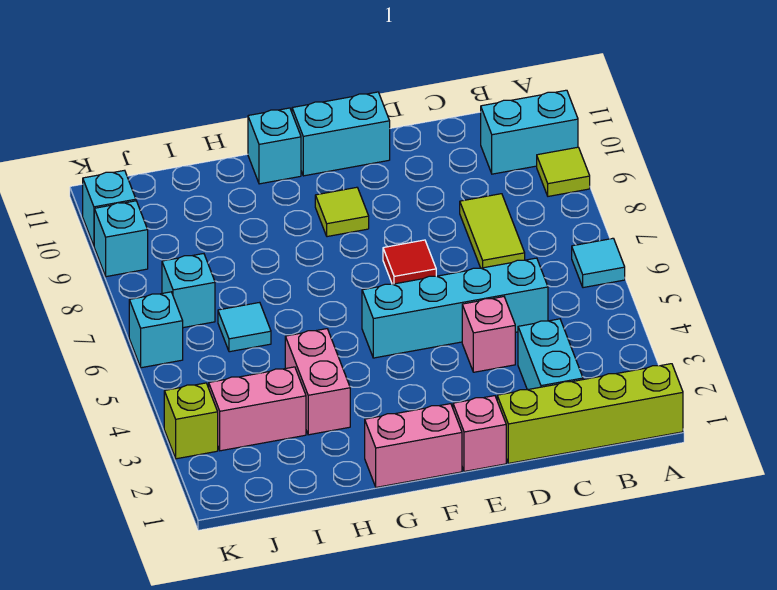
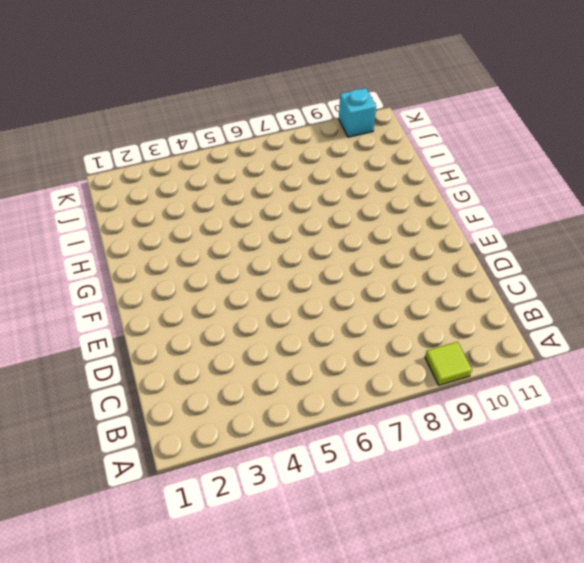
none -> lime 1x4 brick [497,364,683,463]
none -> cyan 1x1 tile [572,238,625,288]
none -> cyan 1x2 brick [481,90,578,174]

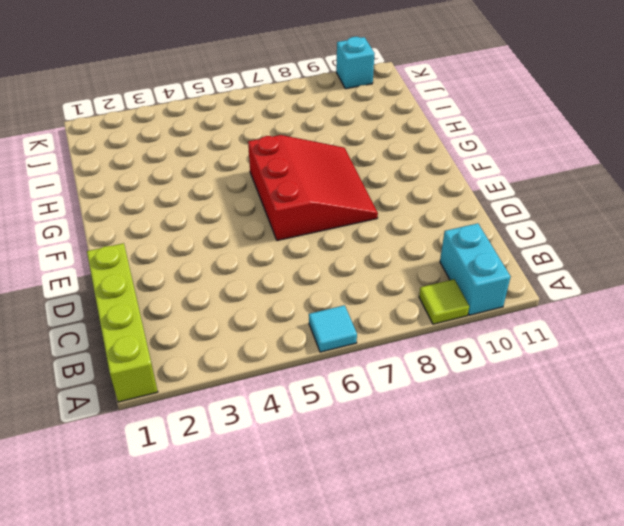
red 3x3 slope [248,135,378,241] -> red 1x1 tile [383,240,436,284]
none -> cyan 1x2 brick [518,319,583,390]
none -> cyan 1x4 brick [362,258,548,358]
none -> lime 1x2 tile [460,194,525,268]

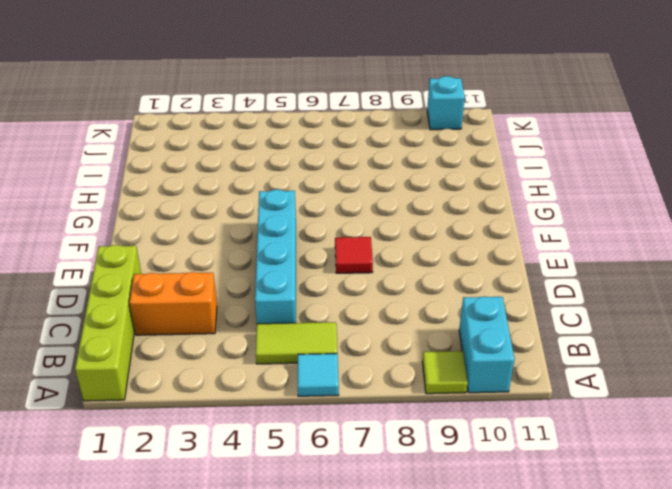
lime 1x2 tile [256,322,337,364] -> lime 1x2 tile moved to [460,194,525,268]
orange 1x2 brick [130,272,217,335] -> cyan 1x2 brick [518,319,583,390]
none -> pink 1x1 brick [462,297,515,372]
none -> pink 1x1 brick [453,396,506,471]
none -> cyan 1x2 brick [292,92,390,176]

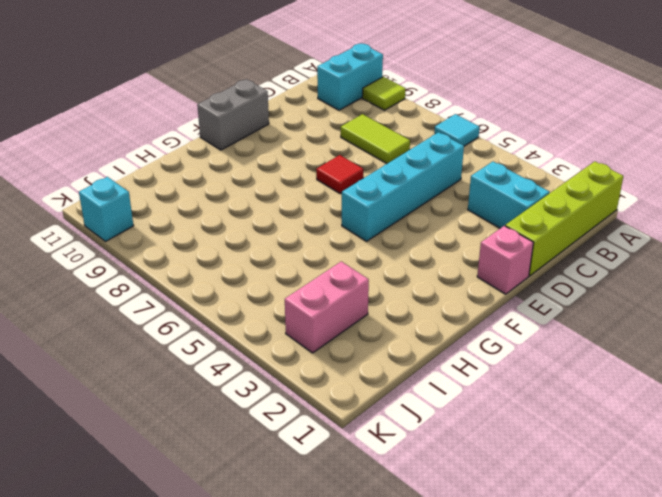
grey 1x2 brick [197,79,269,150] -> cyan 1x2 brick [292,92,390,176]
none -> pink 1x1 brick [462,297,515,372]
none -> pink 1x2 brick [365,404,462,487]
none -> lime 1x1 tile [315,187,369,237]

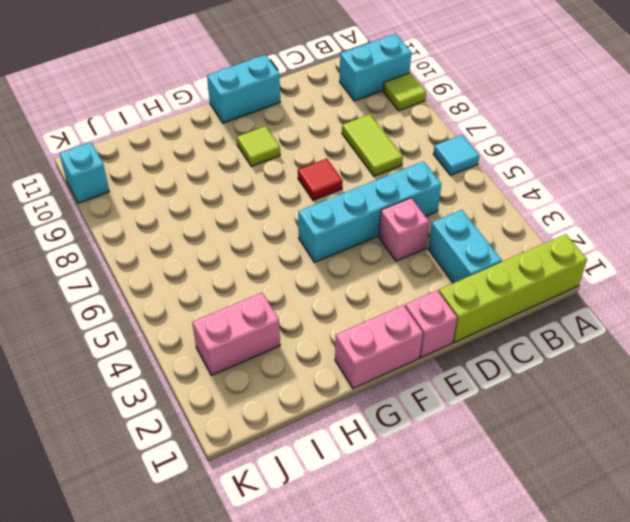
none -> cyan 1x1 brick [248,108,301,184]
none -> pink 1x2 brick [285,329,350,435]
none -> cyan 1x1 tile [218,302,271,352]

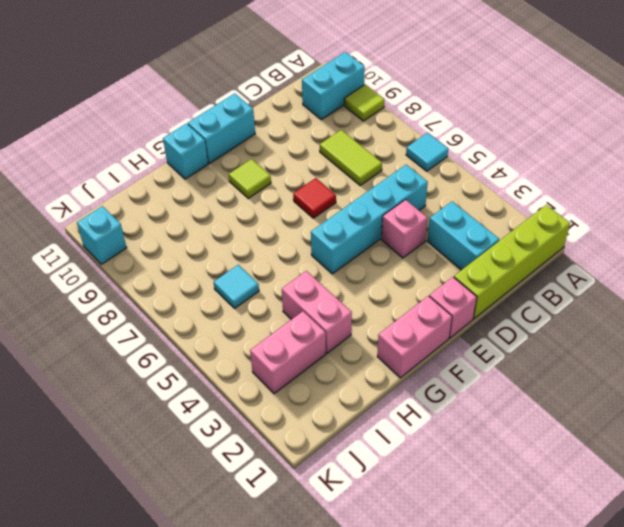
none -> cyan 1x1 brick [162,254,215,328]
none -> lime 1x1 brick [164,383,218,459]
none -> cyan 1x1 brick [129,292,183,368]

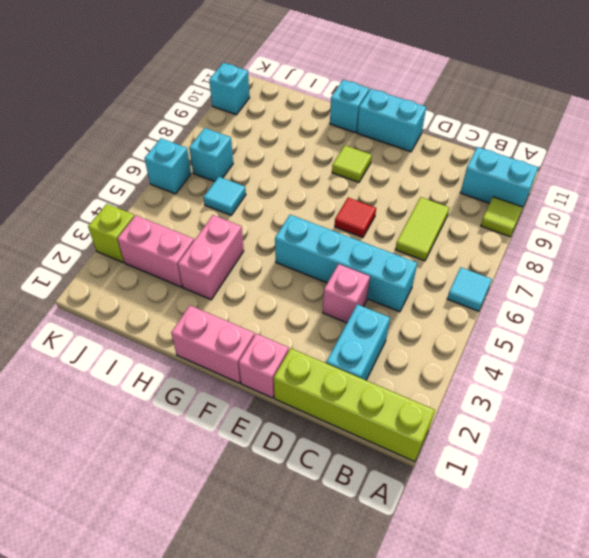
none -> cyan 1x1 brick [94,201,148,277]

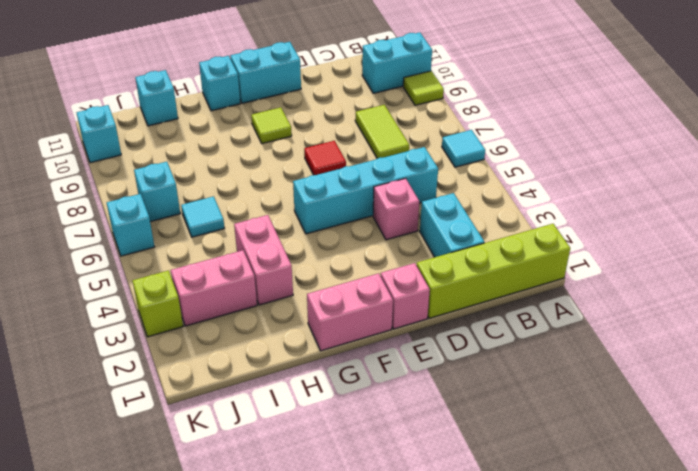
cyan 1x1 brick [135,70,178,126] -> cyan 1x1 brick moved to [94,201,148,277]

